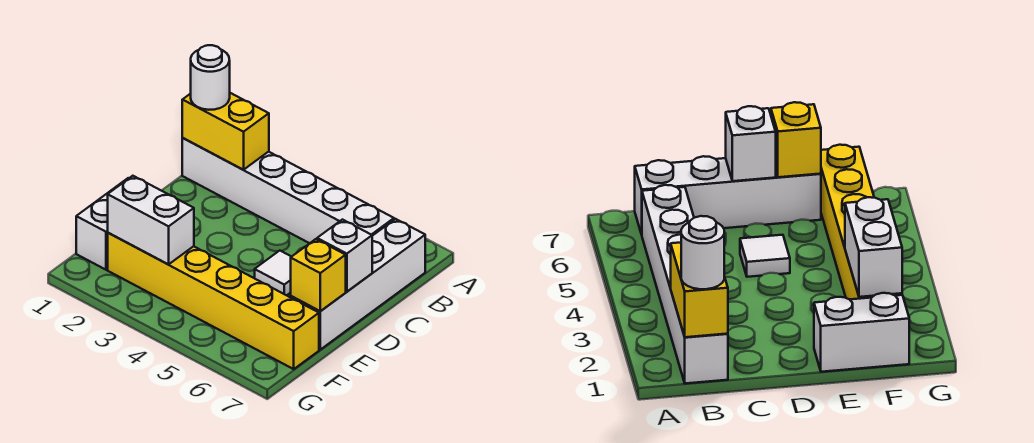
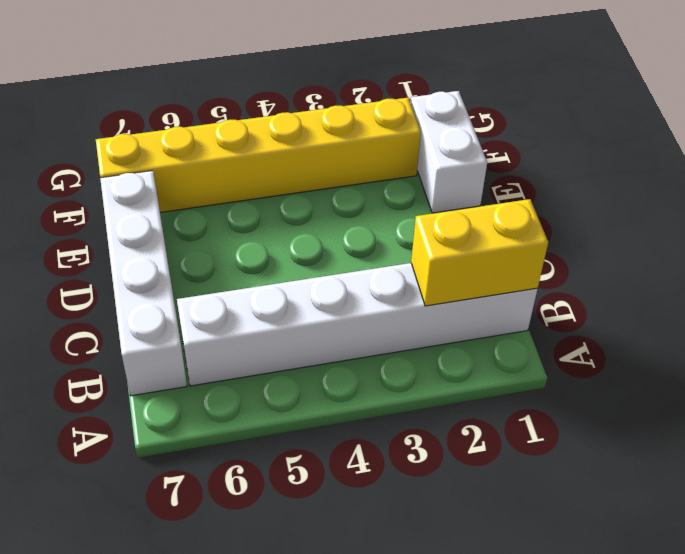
none -> white 1x1 tile [255,251,291,295]
none -> white 1x1 brick [317,220,372,292]

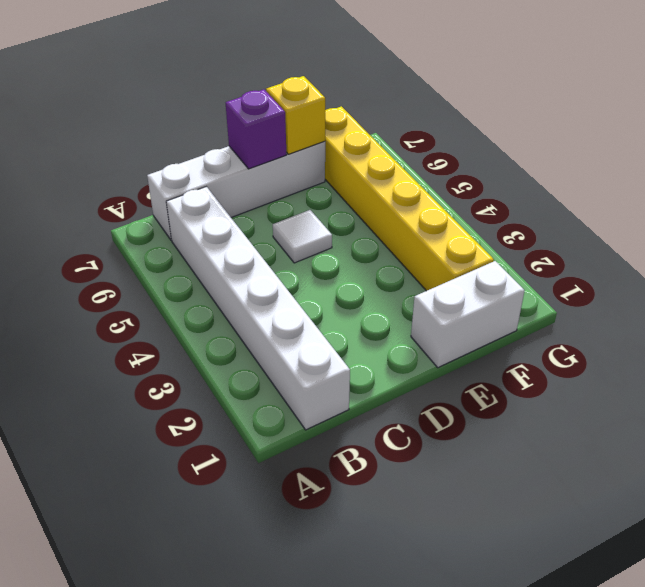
purple 1x1 brick [226,89,286,169] -> white 1x1 brick [317,220,372,292]
none -> yellow 1x2 brick [182,93,269,170]
none -> white 1x2 brick [108,176,194,264]

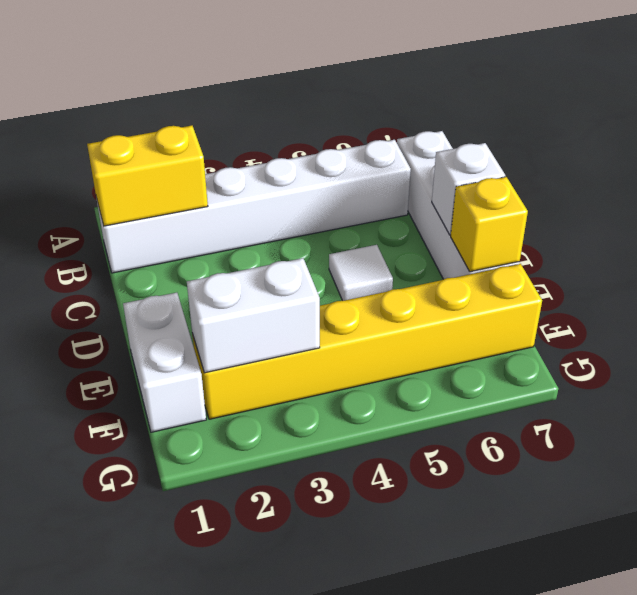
none -> white 1x1 round brick [191,45,230,110]

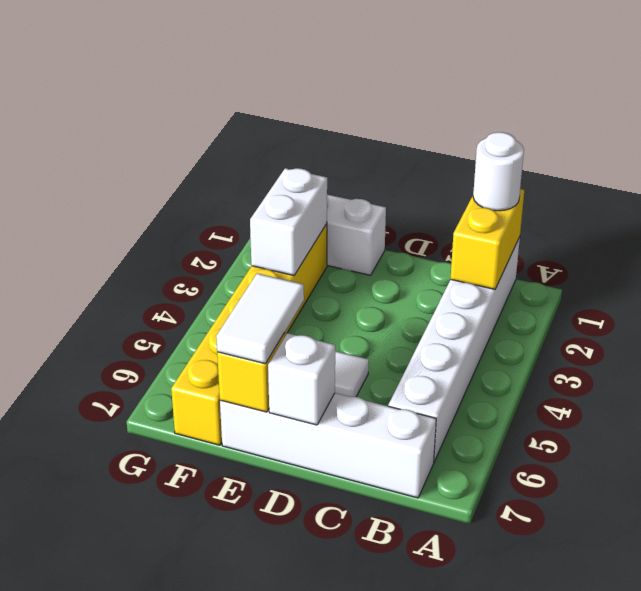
white 1x2 tile [216,273,304,364] -> none

